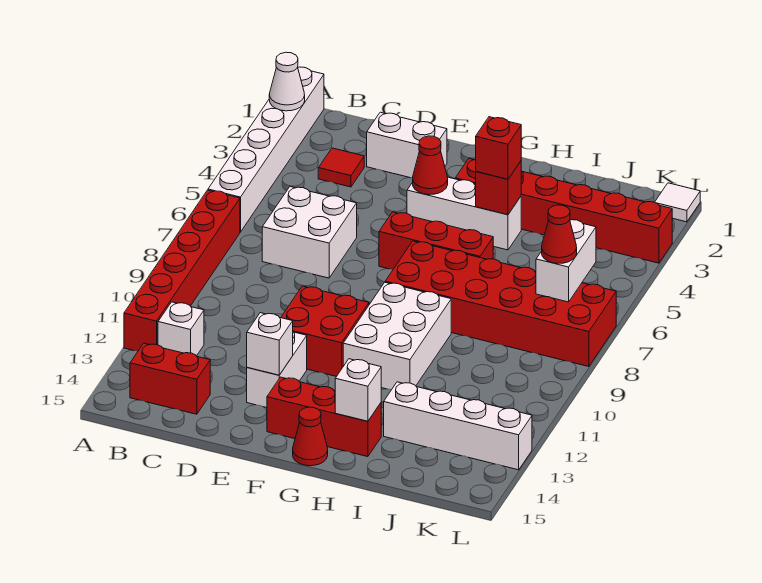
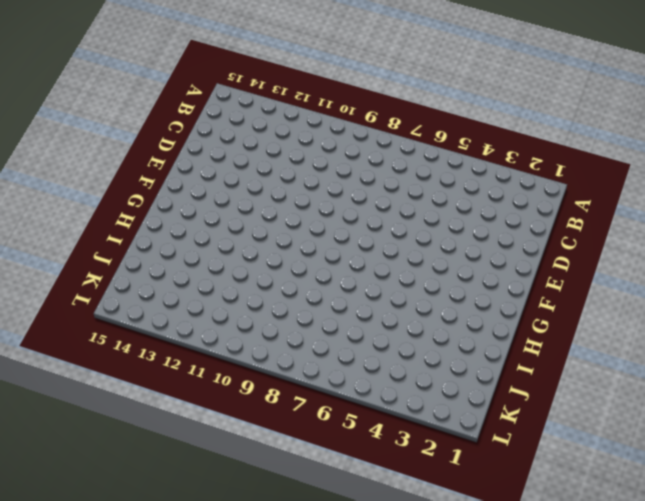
none -> white 1x6 brick [208,67,324,232]
none -> red 1x6 brick [124,190,240,351]
none -> white 1x1 brick [158,302,204,356]

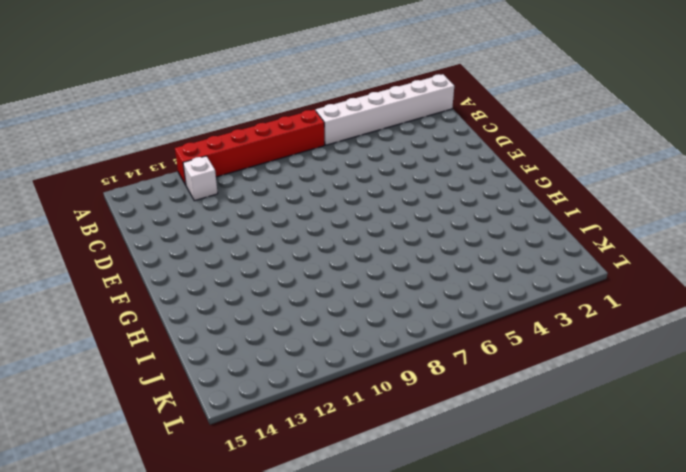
none -> red 1x2 brick [130,343,210,414]
none -> red 1x1 tile [318,148,364,187]
none -> white 2x2 brick [262,187,357,278]

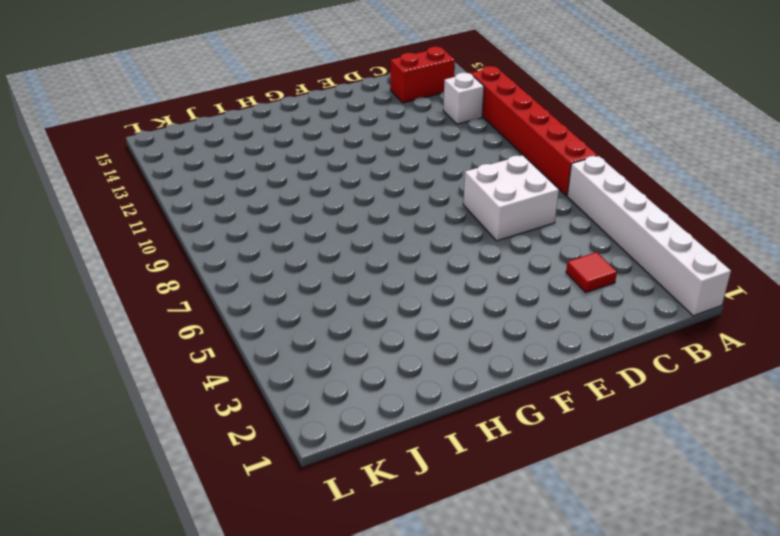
none -> white 1x2 brick [367,112,447,178]
none -> red 2x2 brick [281,286,369,377]
none -> white 1x2 brick [247,332,307,408]

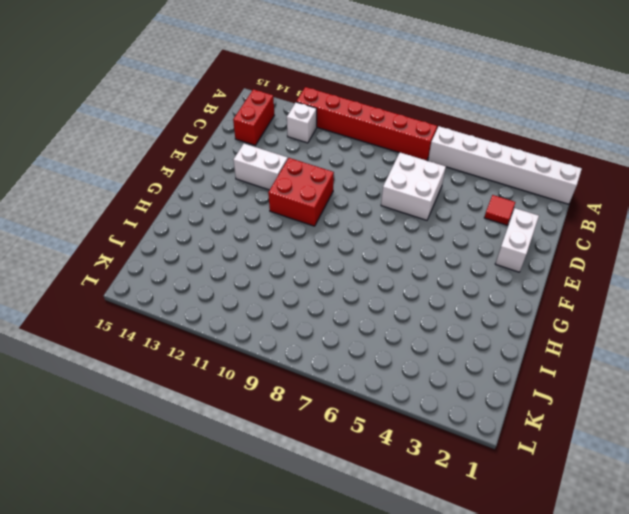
none -> white 1x3 brick [407,177,521,250]
none -> red 1x3 brick [379,212,493,269]
none -> red 1x3 brick [267,377,381,457]

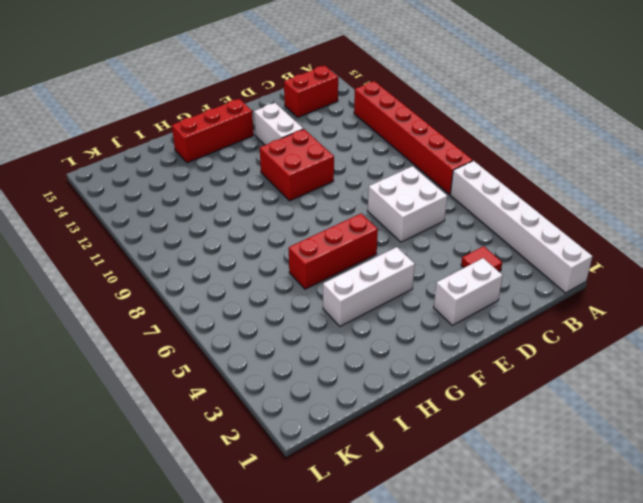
none -> white 1x1 brick [158,302,204,356]
none -> red 1x6 brick [455,158,672,263]
none -> red 2x6 brick [385,241,616,367]

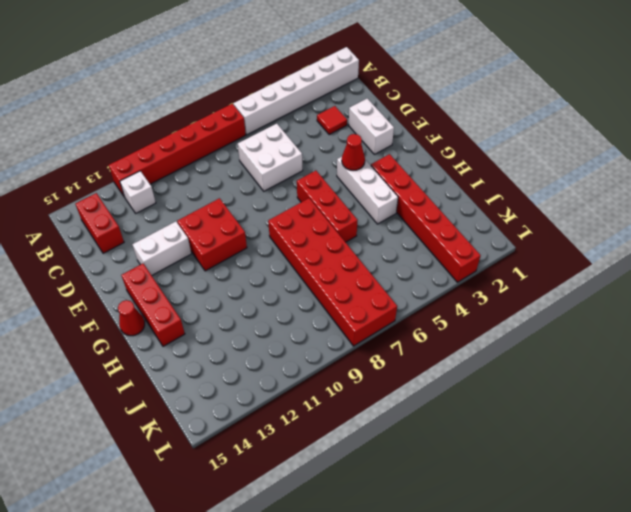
none -> white 2x3 brick [343,282,451,390]
none -> white 1x4 brick [384,382,532,470]
none -> white 1x1 tile [655,183,700,222]

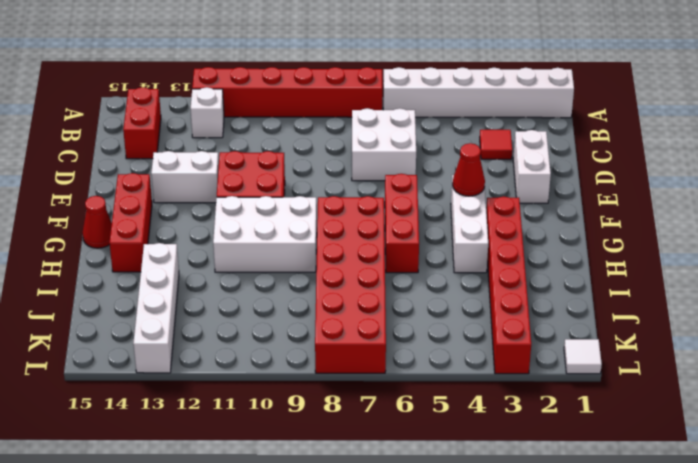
none -> white 1x1 cone [269,52,305,111]
none -> white 1x1 brick [247,313,293,375]
none -> red 1x1 brick [476,161,521,215]

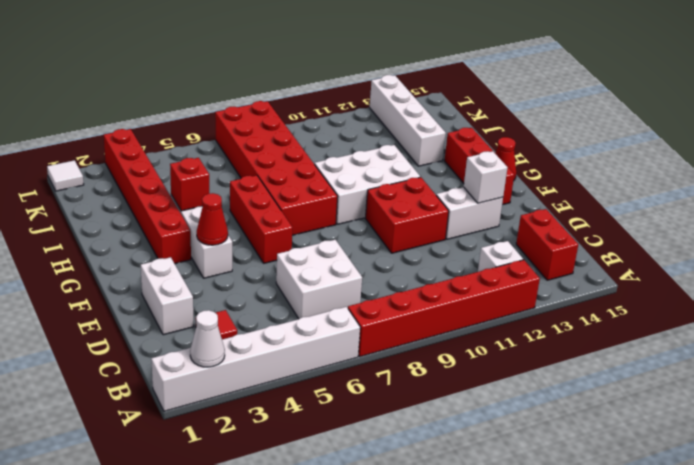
none -> white 1x1 brick [335,359,381,421]
none -> white 1x2 brick [536,220,596,302]
none -> red 1x1 brick [476,117,521,179]

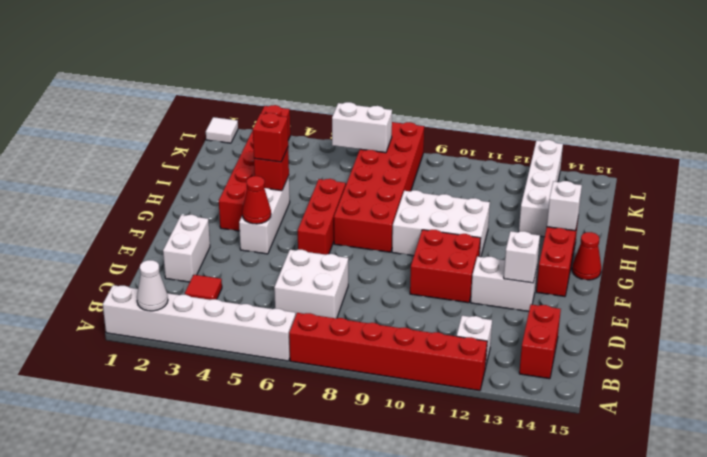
none -> red 1x1 cone [542,205,577,263]

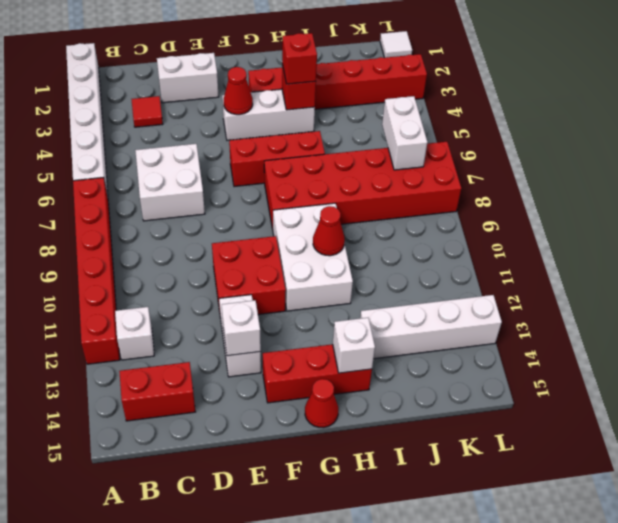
red 1x1 cone [313,206,345,256] -> red 1x1 cone moved to [542,205,577,263]
none -> white 1x1 cone [269,52,305,111]

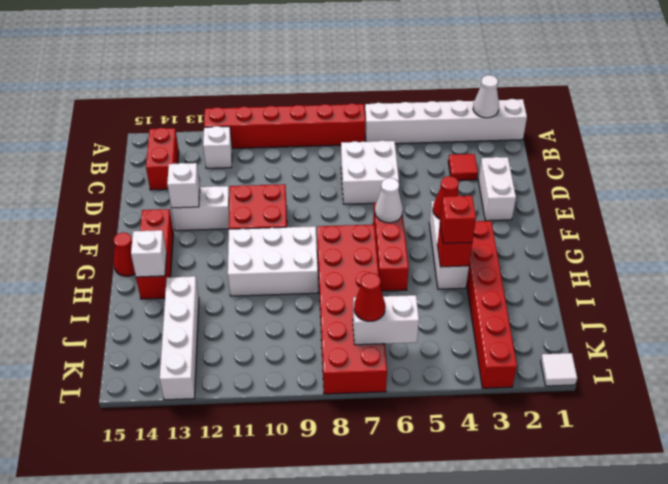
white 1x1 cone [375,178,403,223] -> none

